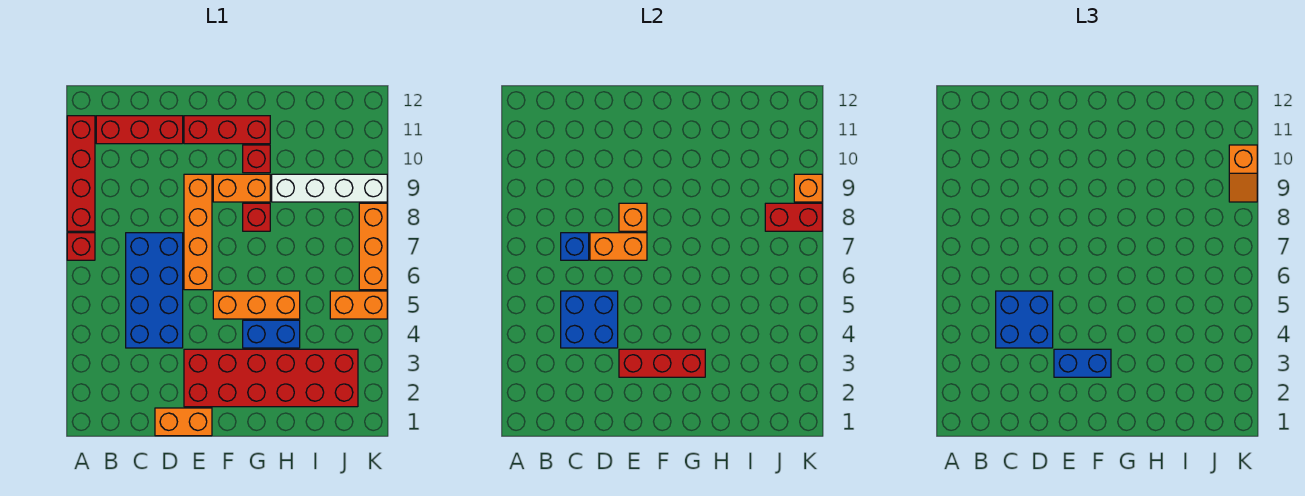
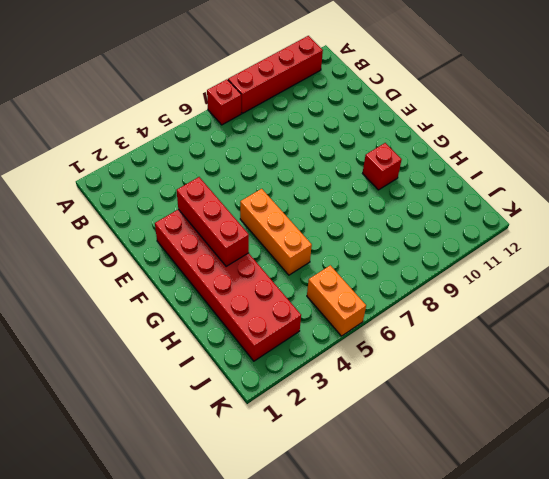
none -> red 1x3 brick [96,116,183,144]
none -> blue 2x4 brick [126,233,183,348]
none -> orange 1x2 brick [155,408,212,436]

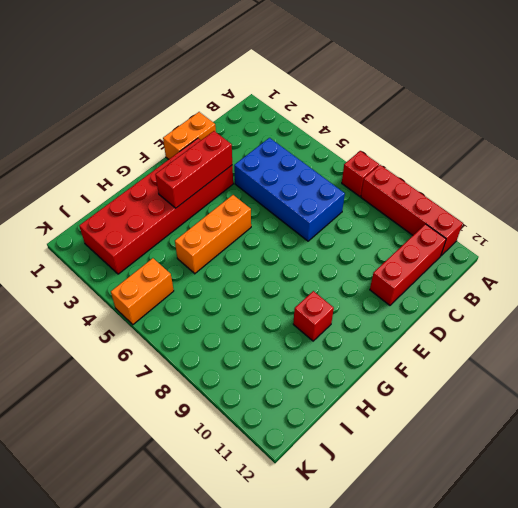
none -> orange 1x4 brick [184,174,212,290]
none -> red 1x3 brick [184,116,270,144]
none -> orange 1x2 brick [213,174,270,202]

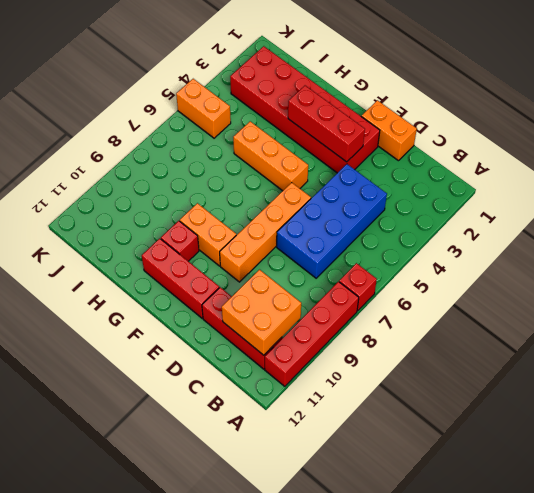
orange 2x2 brick [222,270,301,355] -> none
none -> blue 1x2 brick [243,320,300,348]
none -> red 1x1 brick [243,203,270,231]
none -> white 1x4 brick [272,174,387,202]

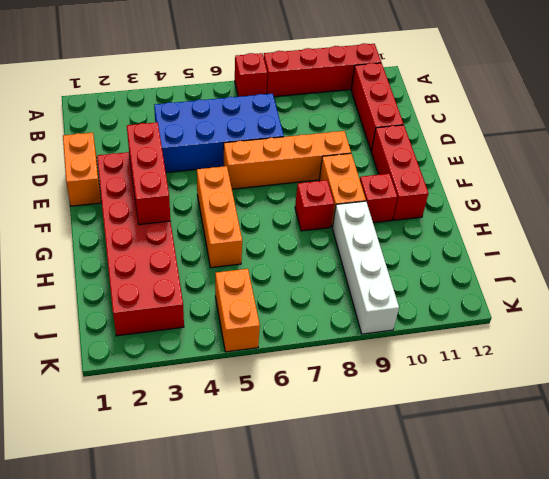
none -> blue 1x2 brick [243,320,300,348]
none -> orange 1x3 brick [359,203,387,290]
none -> blue 2x2 brick [561,291,618,348]

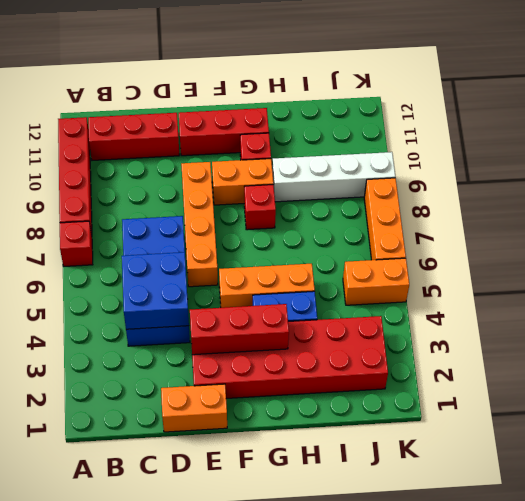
none -> blue 1x1 brick [561,233,589,260]
none -> orange 1x2 brick [590,233,647,260]
none -> orange 1x1 brick [619,203,647,231]

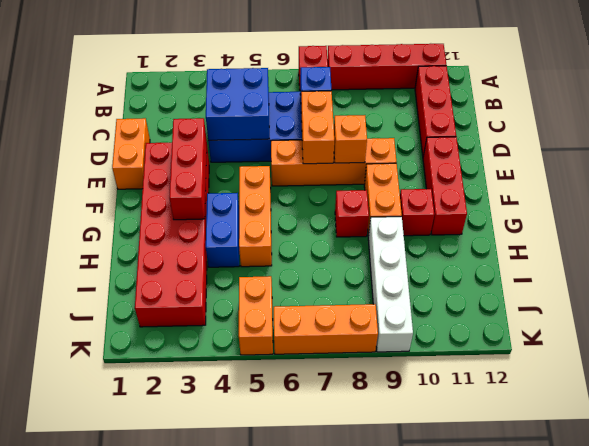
none -> red 1x2 brick [765,203,822,231]
none -> orange 1x1 brick [794,174,822,202]
none -> blue 2x2 brick [996,291,1053,348]

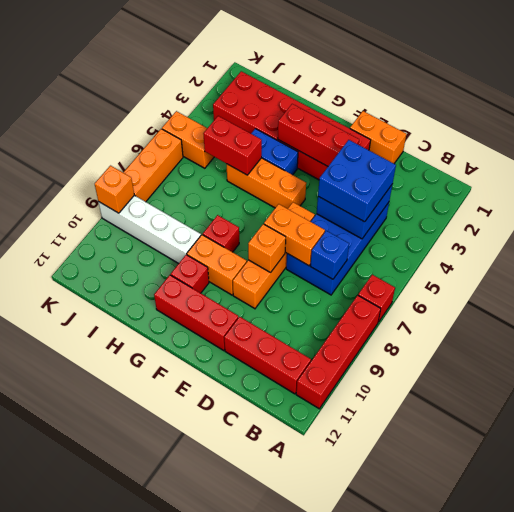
red 1x2 brick [203,116,262,175] -> red 1x2 brick moved to [765,203,822,231]
none -> blue 1x2 brick [1054,349,1111,377]
none -> orange 1x2 slope [1229,145,1257,202]

